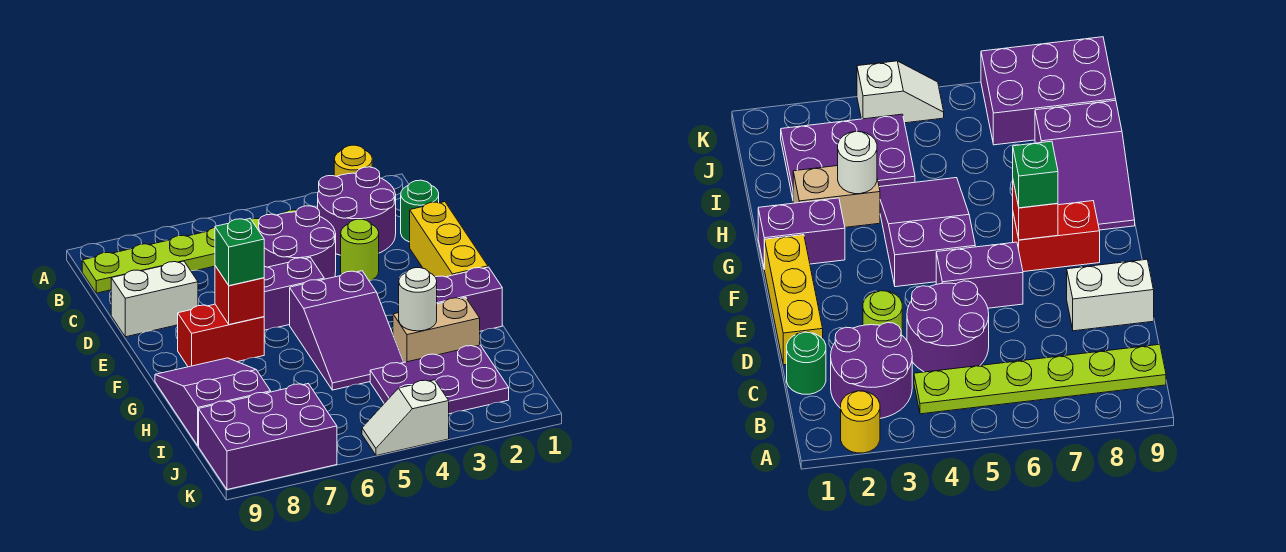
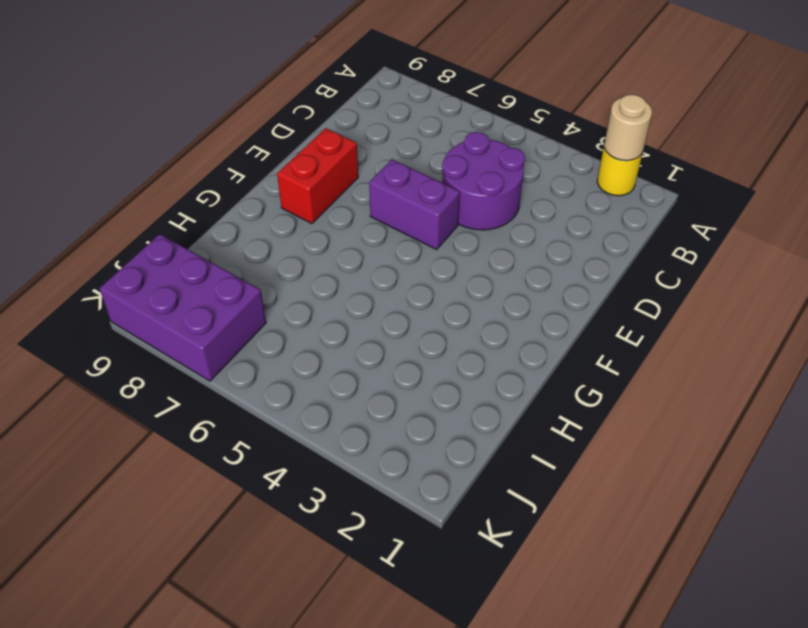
tan 1x1 round brick [604,95,652,161] -> none
red 1x2 brick [277,128,358,224] -> red 1x2 brick turned to [178,304,264,367]
none -> purple 2x2 round brick [318,167,396,255]
none -> lime 1x6 plate [82,210,297,293]
none -> green 1x1 round brick [401,180,439,242]

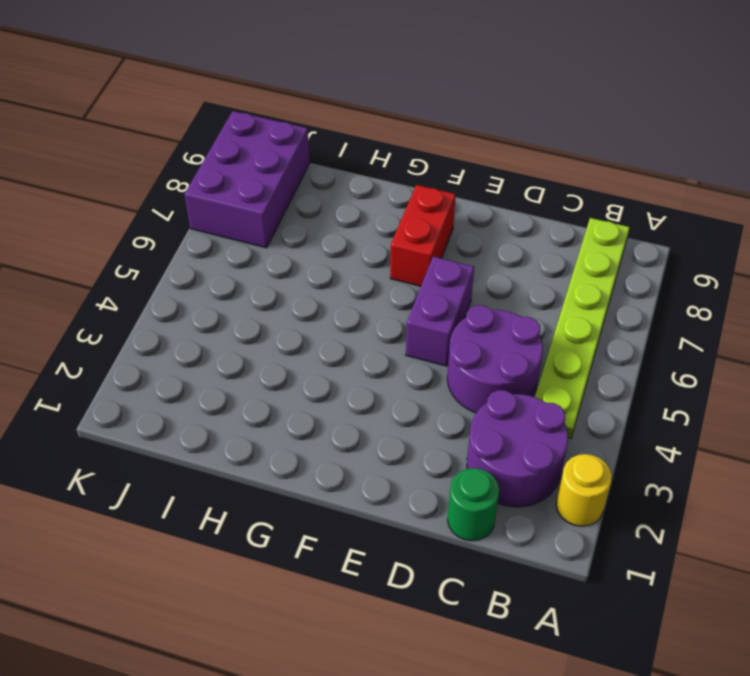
none -> yellow 1x3 brick [410,202,488,277]
none -> lime 1x1 round brick [341,219,379,280]
none -> white 1x2 brick [111,261,198,337]

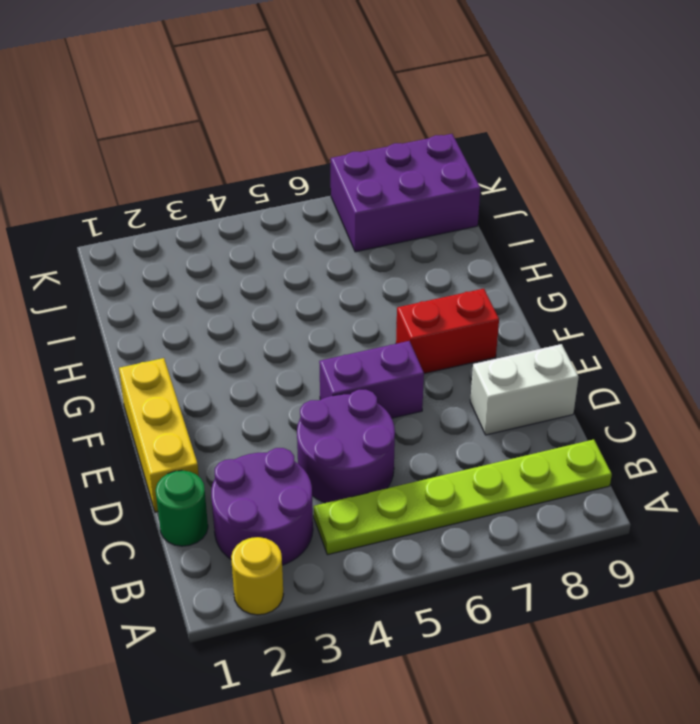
none -> lime 1x1 round brick [341,219,379,280]
none -> purple 2x3 slope [290,271,404,390]
none -> purple 1x2 brick [436,267,502,331]

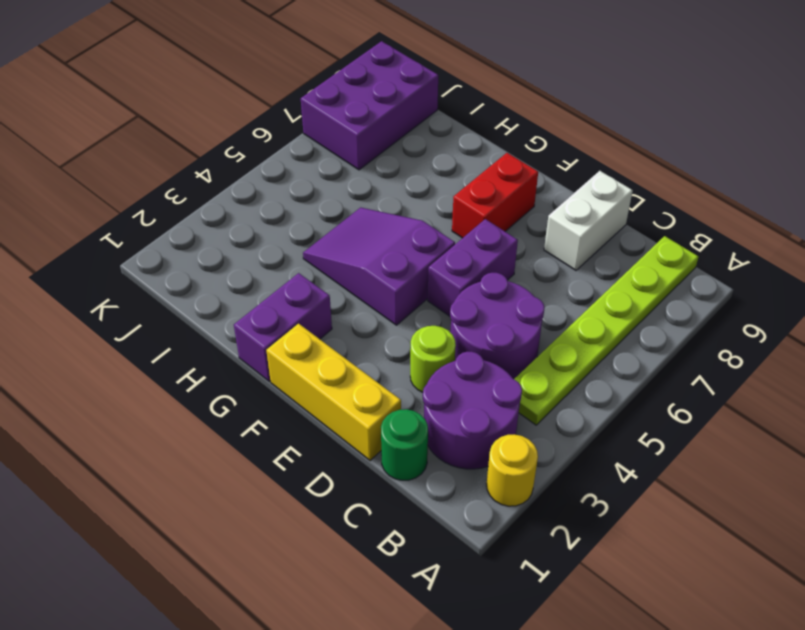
none -> purple 2x3 slope [155,358,271,446]
none -> tan 1x2 brick [393,297,480,362]
none -> purple 2x3 plate [370,345,509,414]

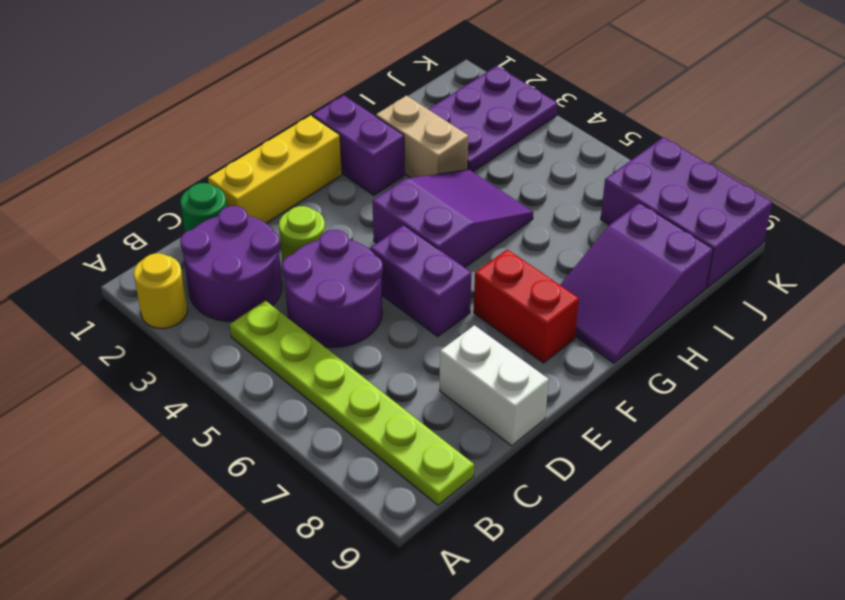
purple 2x3 plate [428,66,558,172] -> purple 2x3 plate turned to [370,345,509,414]
none -> white 1x2 slope [362,380,449,456]
none -> red 1x1 brick [215,266,264,325]
none -> white 1x1 round brick [399,268,437,331]

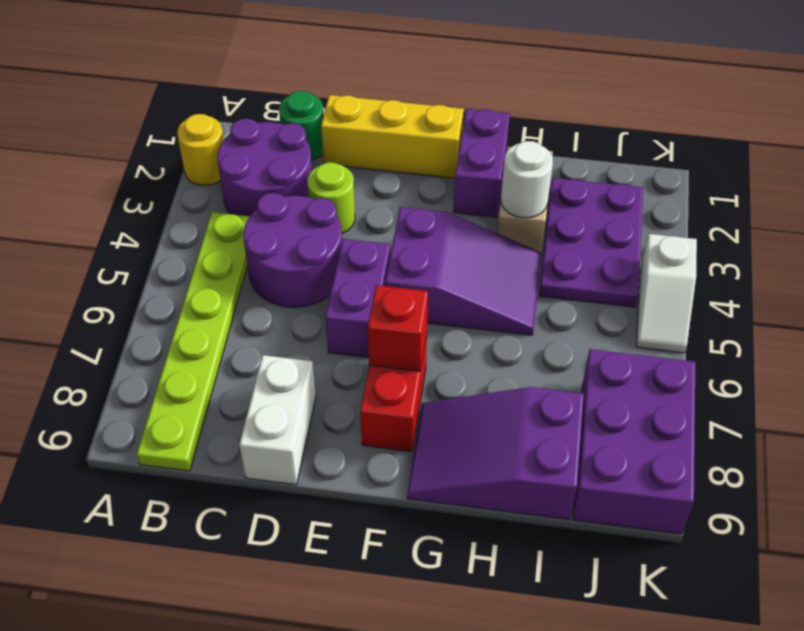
none -> green 1x1 brick [215,219,264,286]

